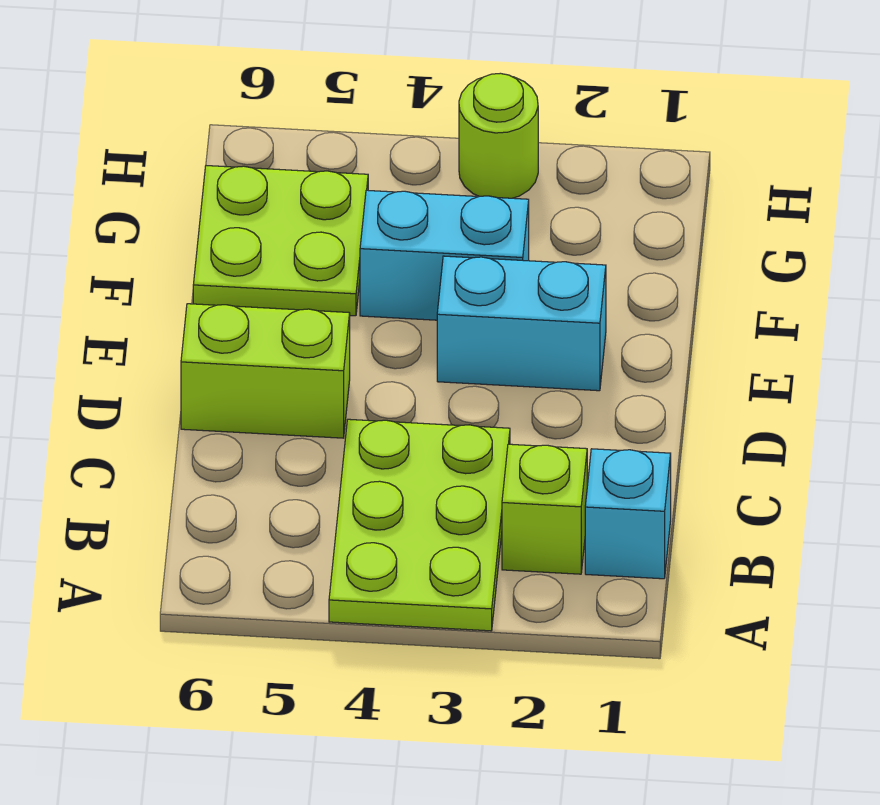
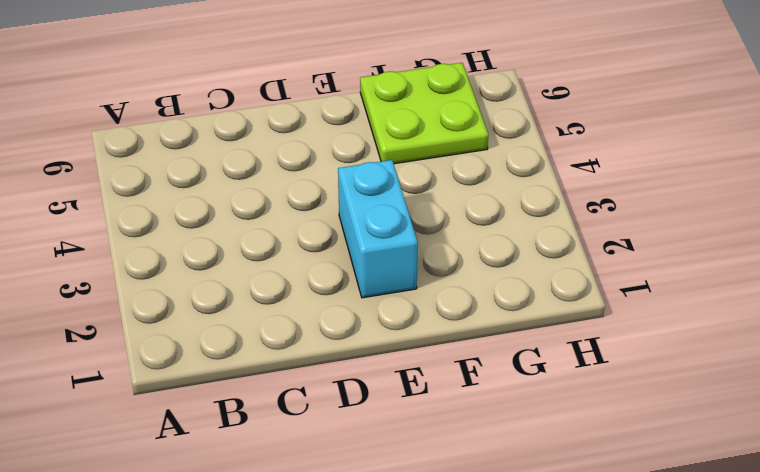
none -> lime 2x3 plate [329,419,510,631]
none -> cyan 1x1 brick [585,449,671,579]

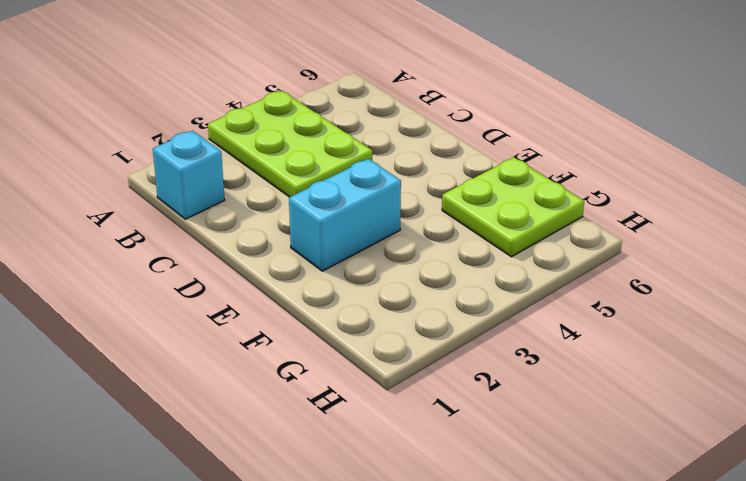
none -> lime 1x1 brick [502,444,587,574]
none -> lime 1x2 brick [181,304,350,438]

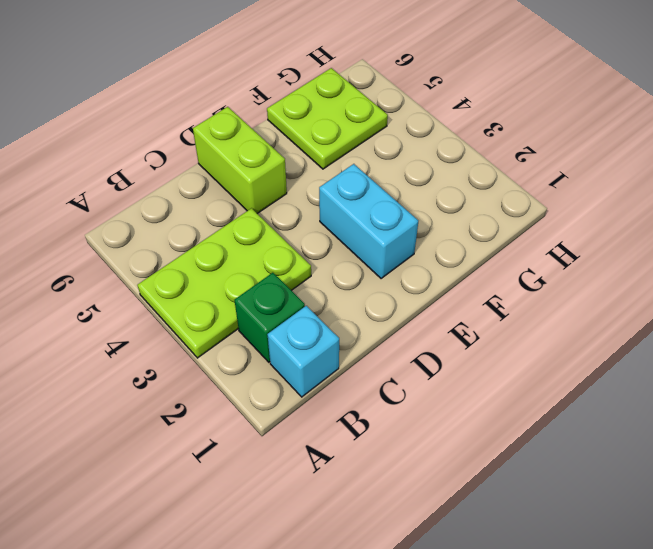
green 1x1 brick [234,273,305,362] -> lime 1x1 brick [502,444,587,574]
none -> cyan 1x2 brick [360,190,529,320]
none -> lime 1x1 round brick [459,73,538,198]

